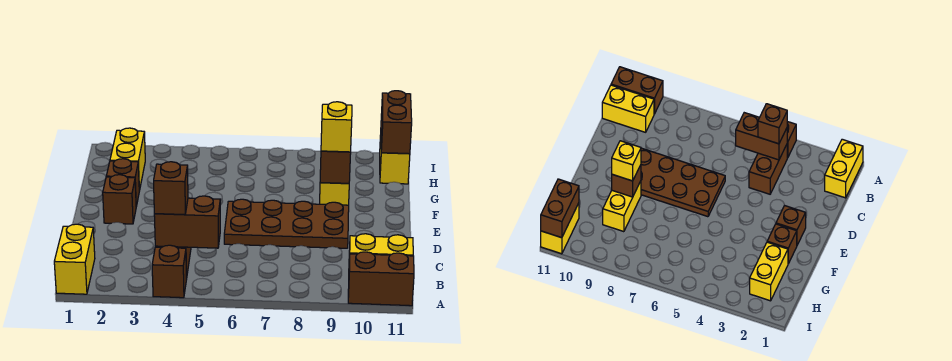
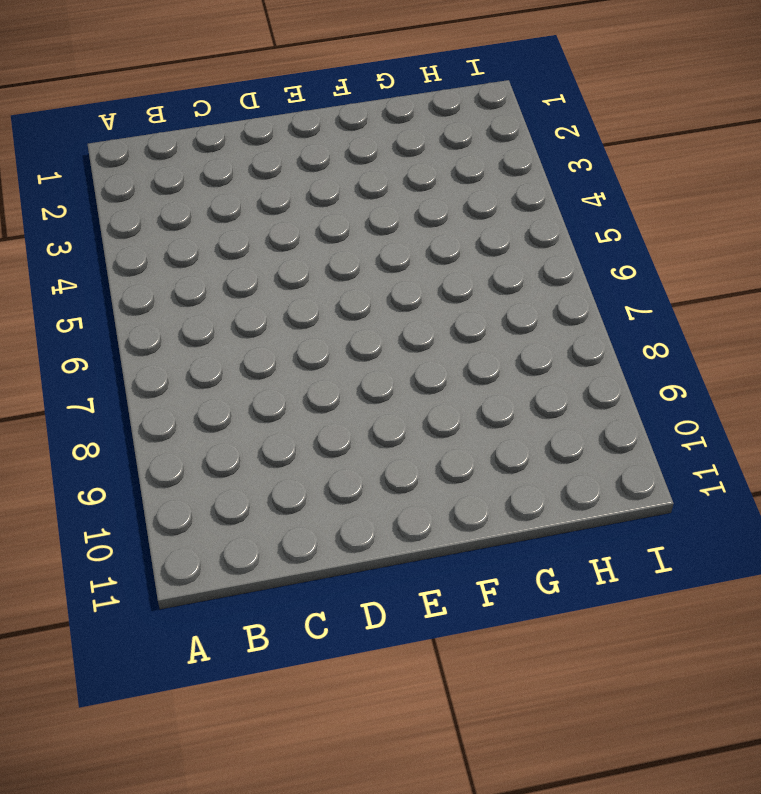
none -> yellow 1x2 brick [54,224,95,294]
none -> brown 1x1 brick [152,245,186,298]
none -> brown 1x2 brick [348,252,414,306]

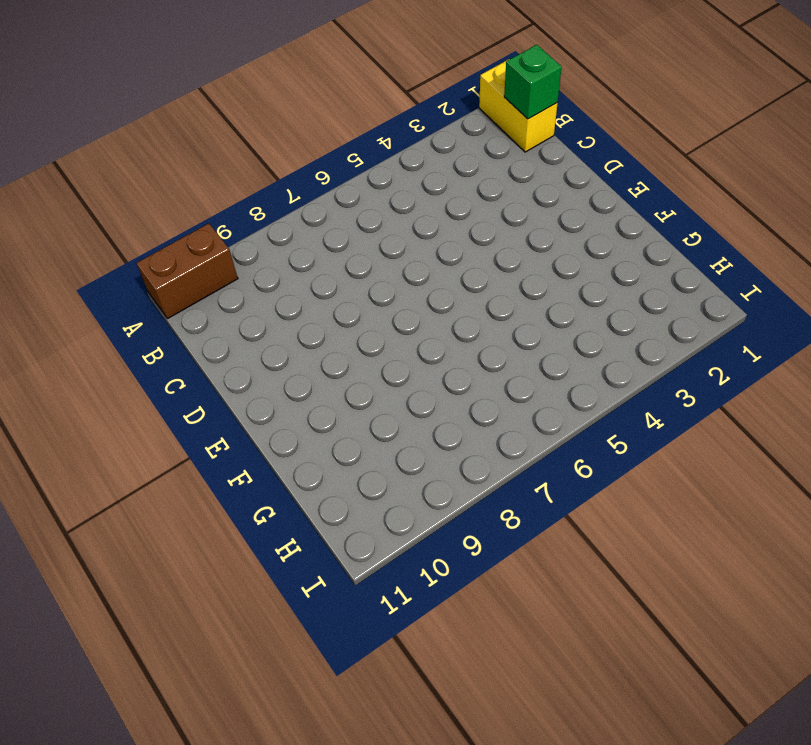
green 1x1 brick [504,45,562,119] -> none
none -> brown 1x1 brick [152,245,186,298]
none -> brown 1x2 brick [749,145,787,194]
none -> yellow 1x2 brick [349,234,413,261]

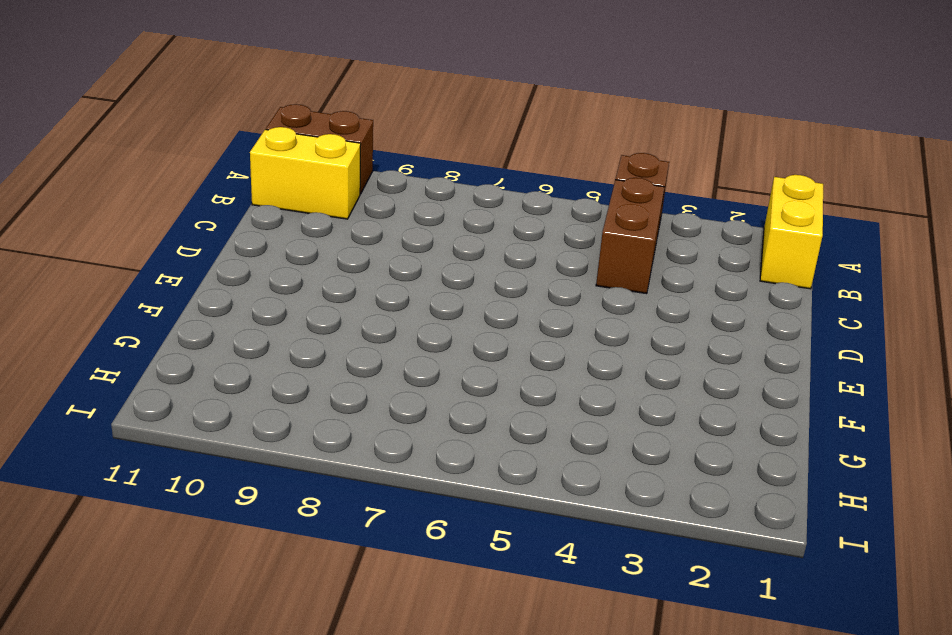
none -> brown 2x4 plate [224,199,349,248]
none -> brown 1x1 brick [102,175,136,224]
none -> brown 1x1 brick [106,159,139,206]

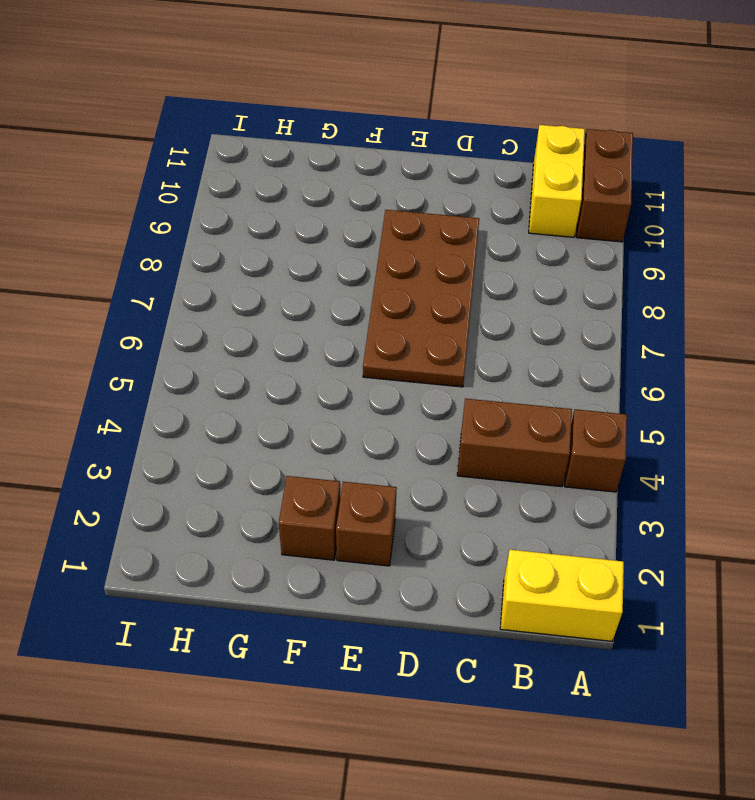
none -> yellow 1x2 brick [320,183,349,205]
none -> yellow 1x2 brick [110,128,145,191]
none -> yellow 1x2 brick [380,135,410,184]

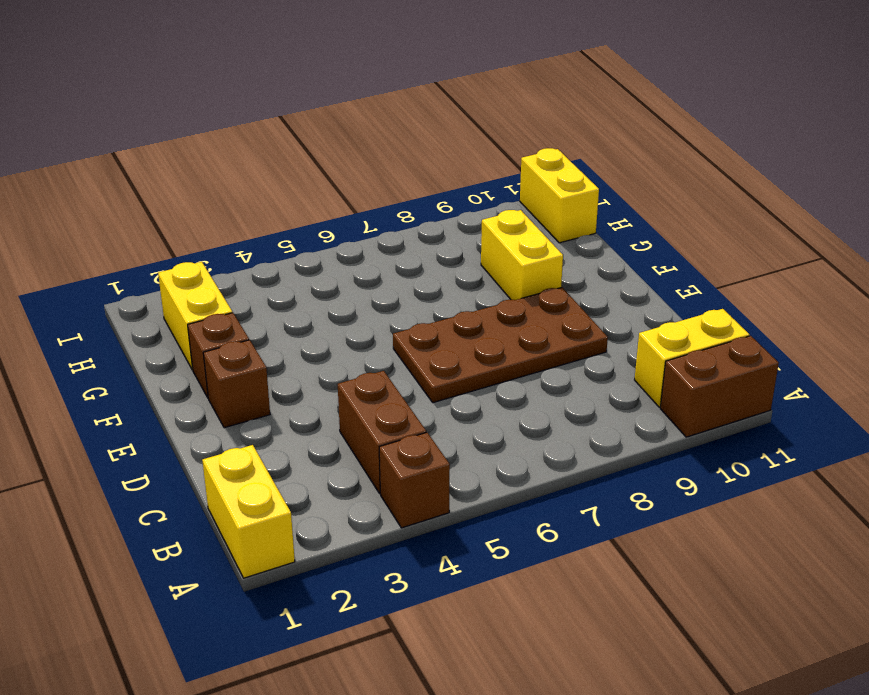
none -> brown 1x2 brick [154,196,220,248]
none -> brown 1x1 brick [320,151,351,183]
none -> brown 1x2 brick [381,91,412,154]

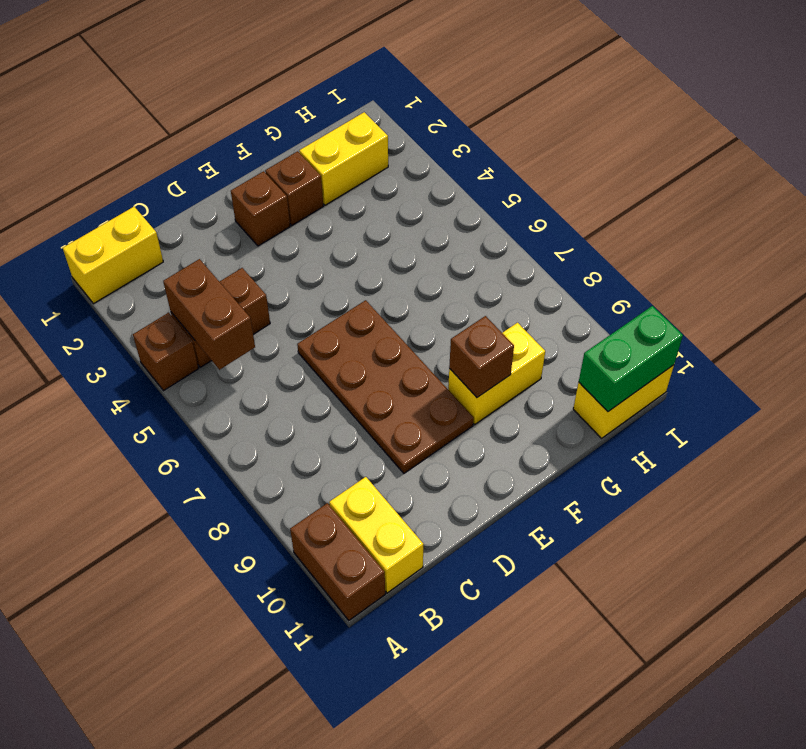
green 1x2 brick [579,306,683,412] -> brown 1x2 brick [381,91,412,154]
none -> brown 1x1 brick [154,162,188,215]
none -> yellow 1x1 brick [321,102,352,152]

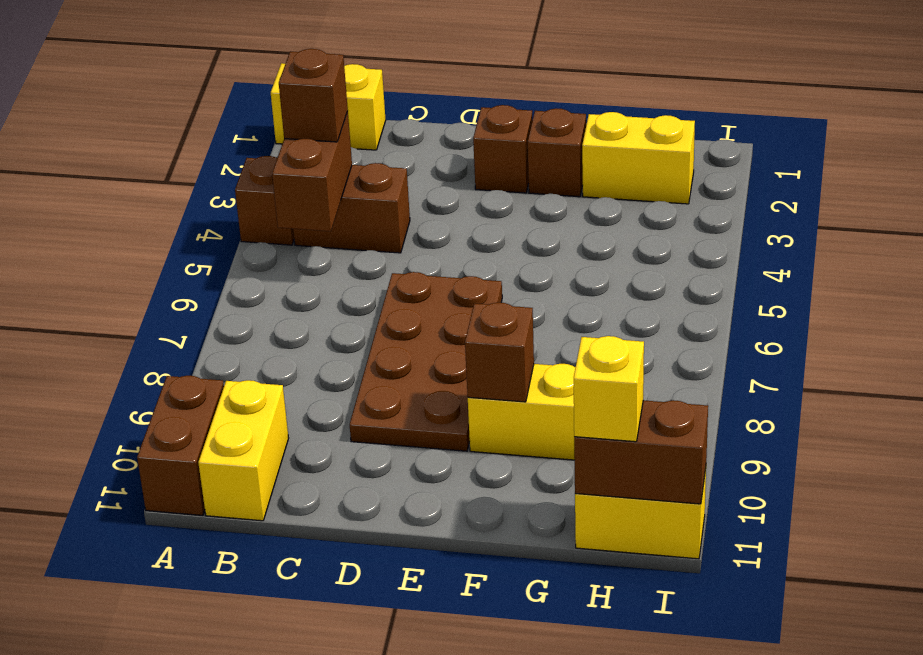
yellow 1x1 brick [574,336,644,442] -> yellow 1x1 brick moved to [321,102,352,152]

